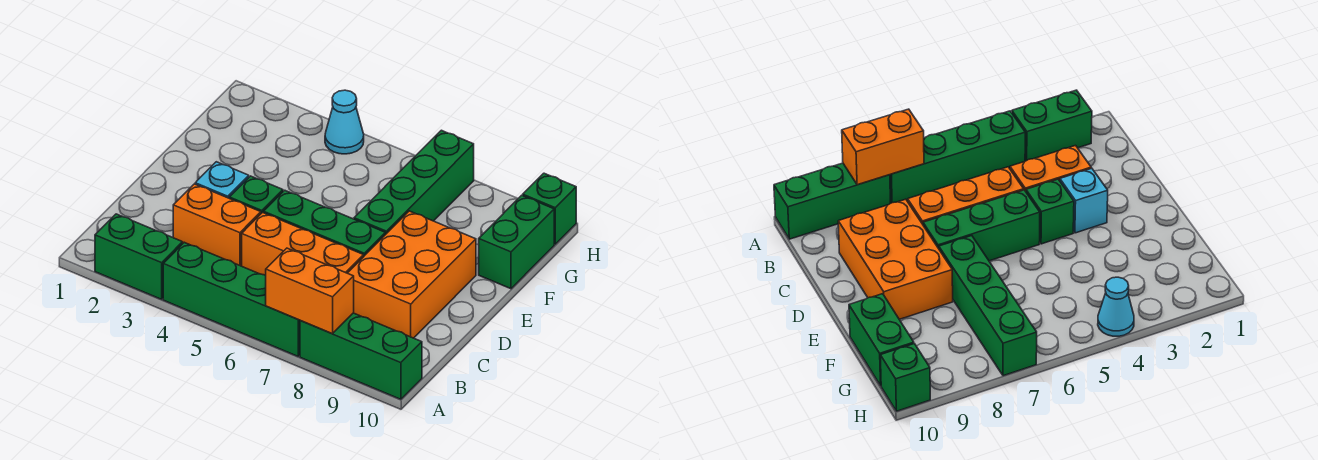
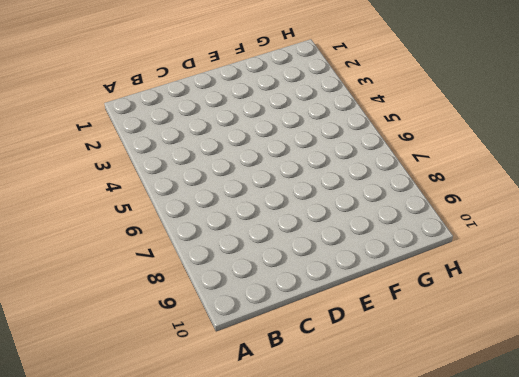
none -> green 1x2 brick [95,214,183,299]
none -> green 1x4 brick [163,242,300,356]
none -> green 1x3 brick [300,313,422,399]

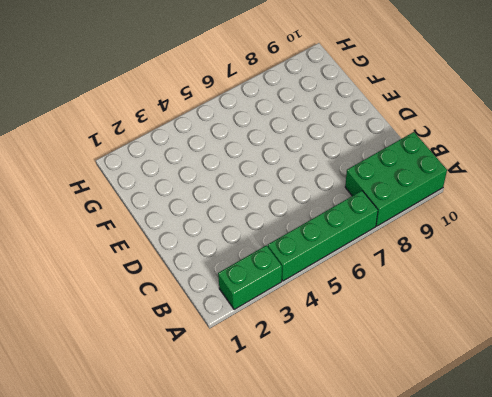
green 2x3 brick [345,132,447,226] -> green 1x3 brick [300,313,422,399]
none -> orange 1x2 brick [173,184,261,266]
none -> orange 1x3 brick [242,213,363,275]
none -> orange 2x3 brick [348,211,476,338]

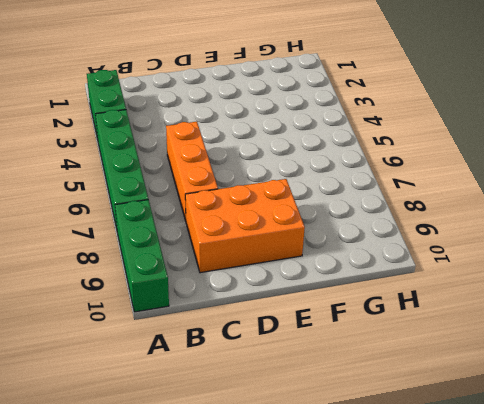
none -> orange 1x2 brick [173,184,261,266]
none -> cyan 1x1 brick [195,162,249,198]
none -> green 1x1 brick [229,176,283,213]

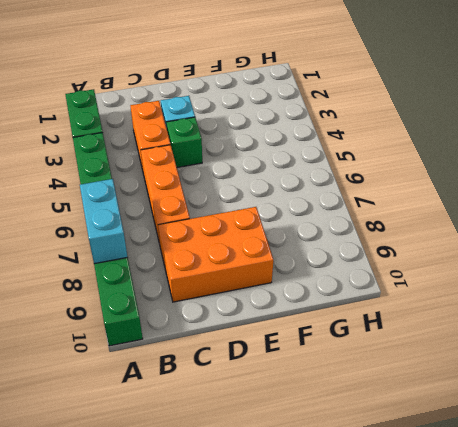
cyan 1x2 brick [80,179,127,264] -> orange 1x2 brick [266,248,354,334]
none -> green 1x3 brick [264,190,386,257]
none -> green 1x4 brick [354,130,474,234]
none -> green 1x2 brick [479,195,554,289]

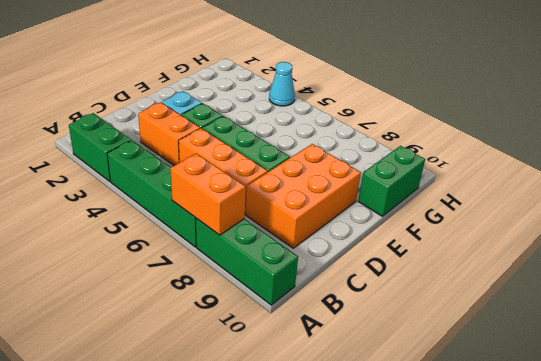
none -> green 1x4 brick [354,130,474,234]
none -> green 1x1 brick [523,173,576,244]

